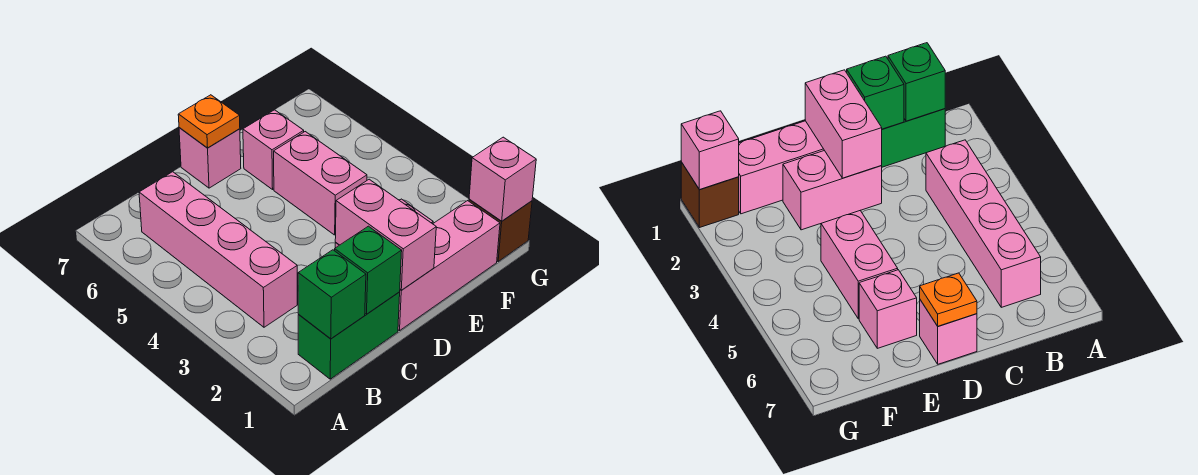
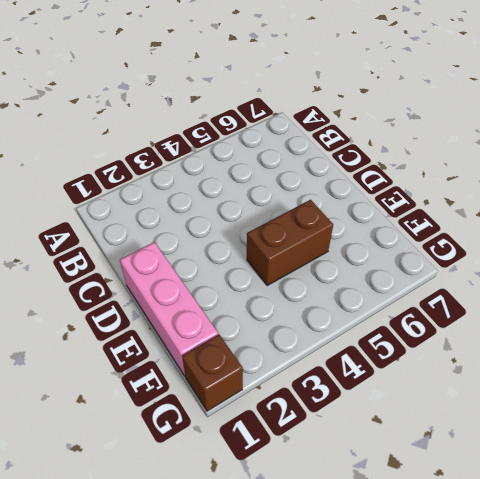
brown 1x2 brick [247,200,333,286] -> pink 1x2 brick [274,132,367,235]
none -> green 1x2 brick [298,292,400,379]
none -> pink 1x4 brick [139,172,297,327]
none -> pink 1x2 brick [783,151,882,230]

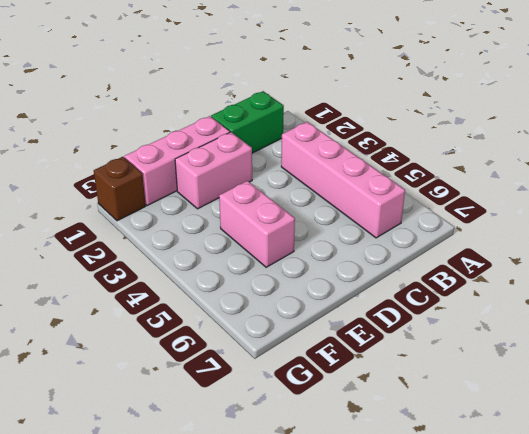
none -> pink 1x1 brick [179,128,241,188]
none -> pink 1x1 brick [243,110,304,189]
none -> green 1x1 brick [298,250,366,339]

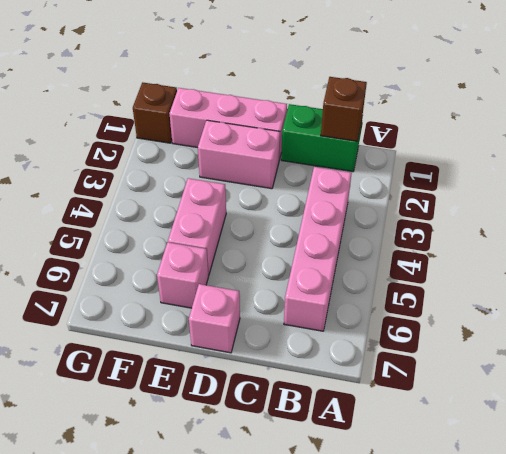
brown 1x1 brick [321,77,367,141] -> green 1x1 brick [298,250,366,339]
none -> green 1x1 brick [335,226,402,314]
none -> pink 1x2 brick [335,179,436,290]
none -> orange 1x1 plate [178,95,240,148]

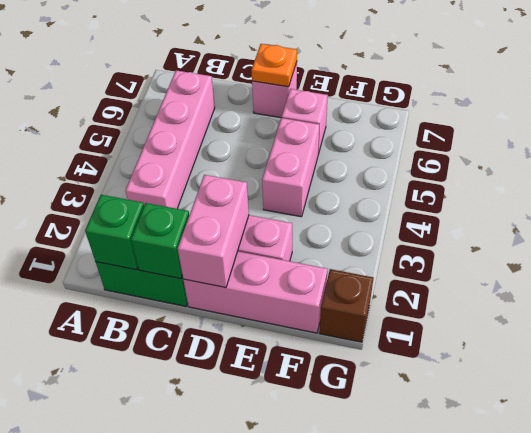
none -> pink 1x1 brick [469,137,536,221]

